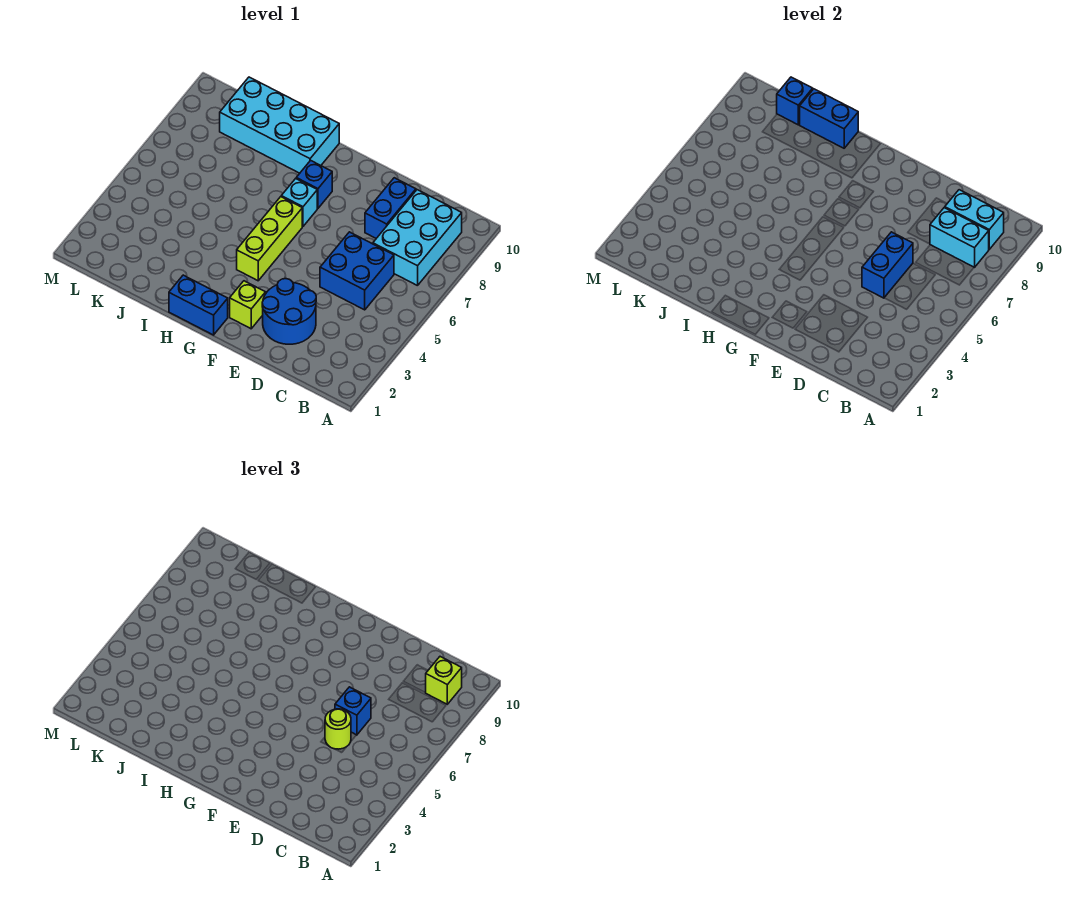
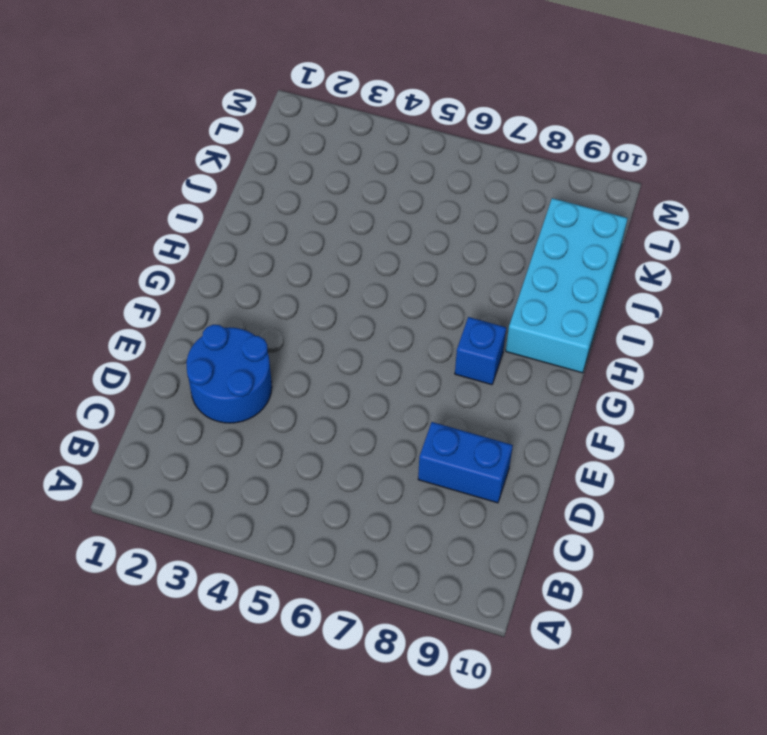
none -> cyan 2x3 brick [373,190,462,286]
none -> blue 2x2 brick [320,232,394,310]
none -> lime 1x1 brick [230,281,266,329]

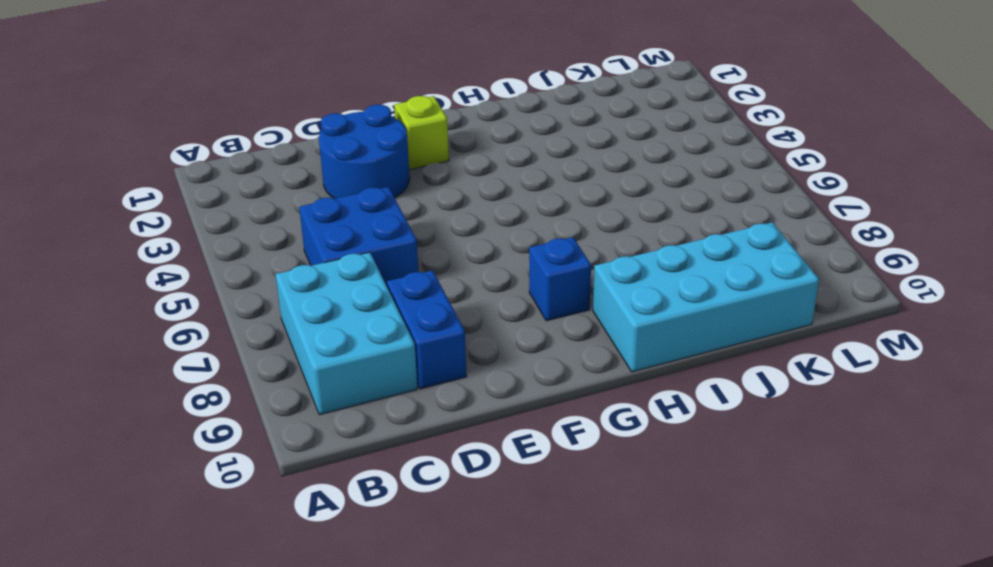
none -> blue 1x2 brick [169,275,228,335]
none -> lime 1x3 brick [237,197,302,281]
none -> cyan 1x1 brick [281,179,317,226]

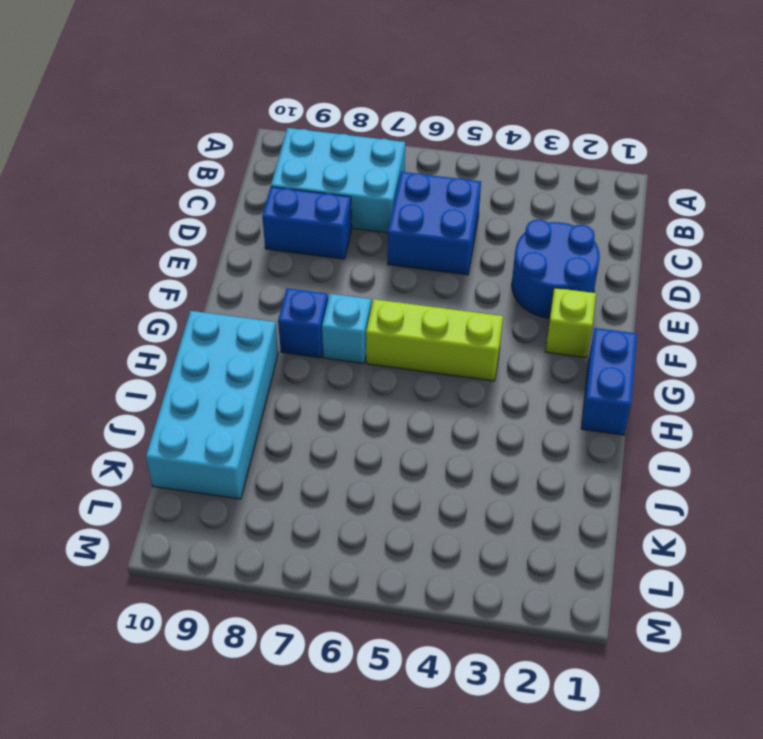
none -> cyan 1x2 brick [930,208,989,267]
none -> cyan 1x2 brick [945,190,1004,249]
none -> blue 1x2 brick [862,232,913,298]

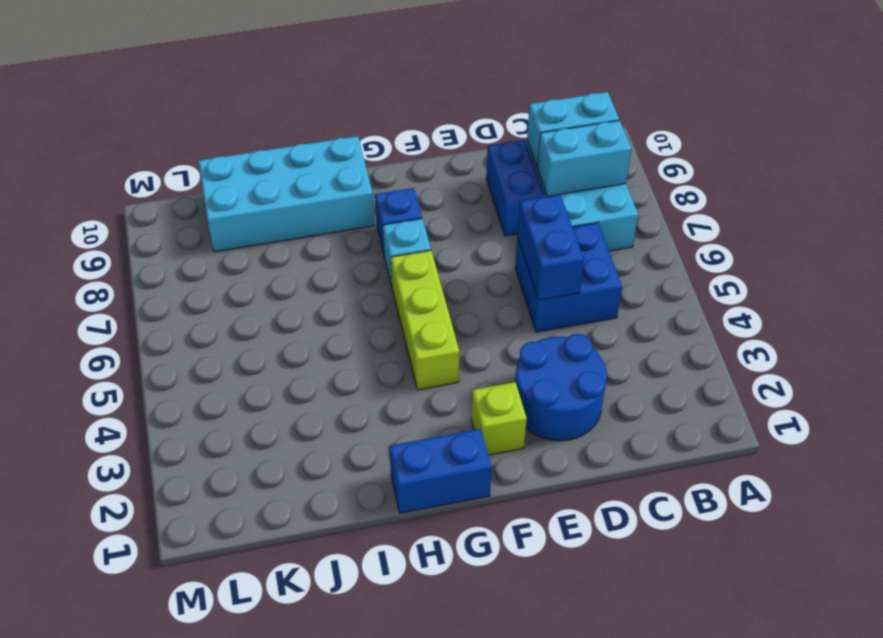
none -> blue 1x2 brick [800,89,858,148]
none -> blue 1x1 brick [777,77,813,125]
none -> lime 1x1 brick [426,657,462,704]

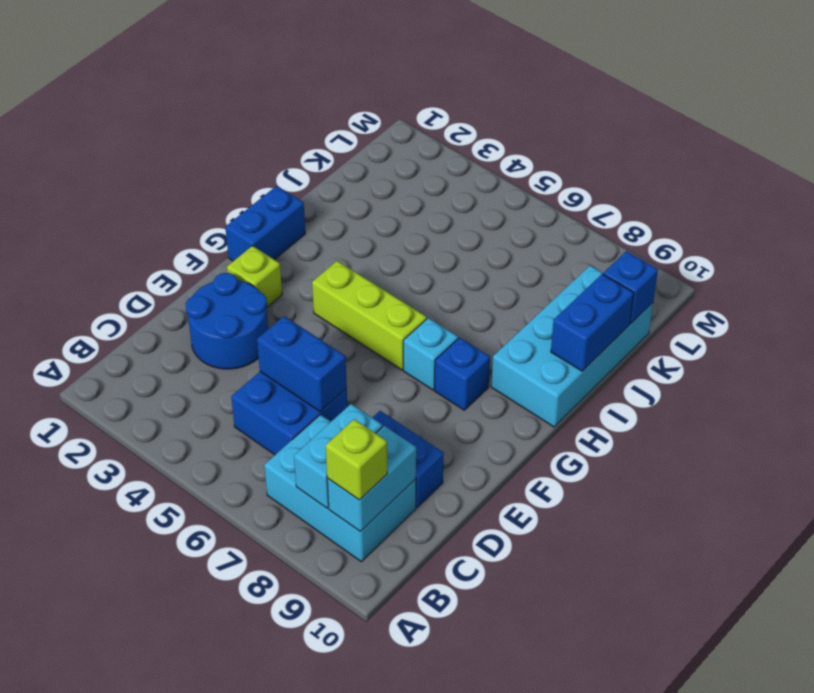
none -> lime 1x1 round brick [325,709,351,749]
none -> blue 1x1 brick [335,687,371,735]

